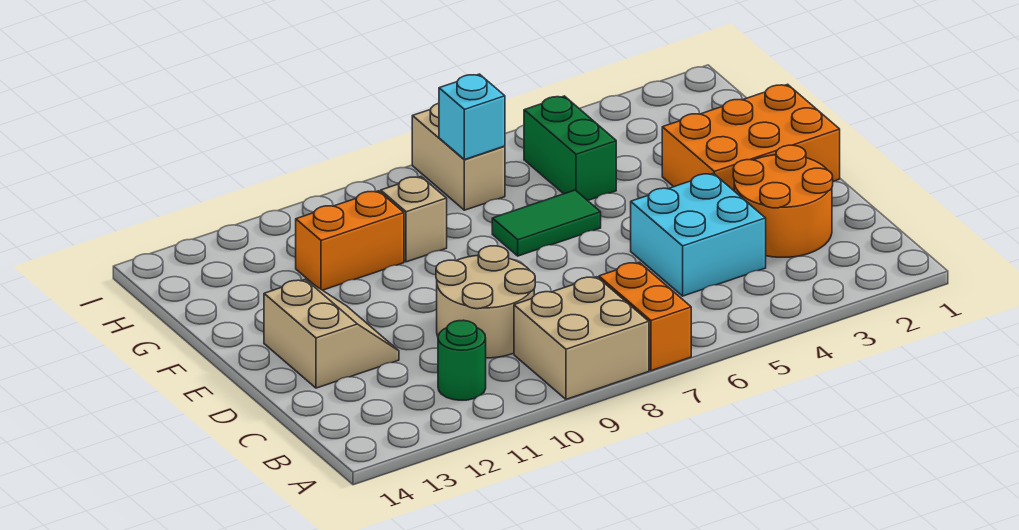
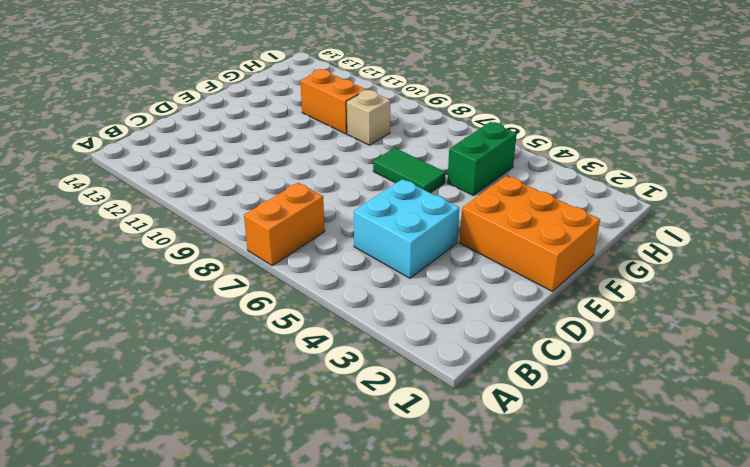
none -> tan 2x2 brick [514,277,649,399]
none -> green 1x1 round brick [438,320,486,400]
none -> orange 2x2 round brick [733,145,833,257]

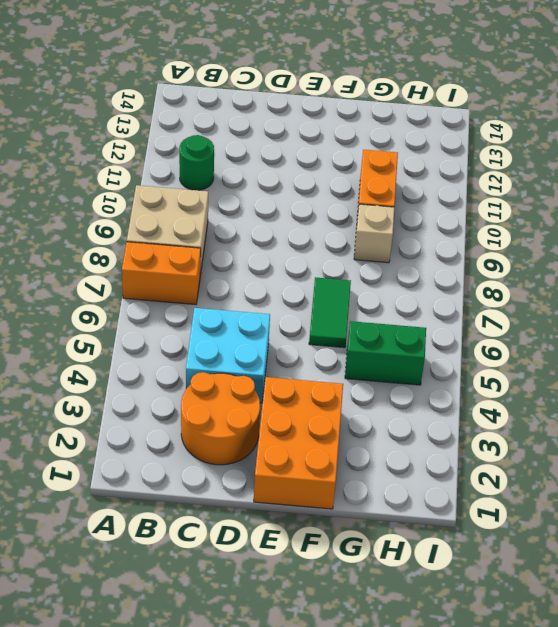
none -> tan 2x2 round brick [436,246,535,358]
none -> tan 2x2 slope [264,279,399,388]
none -> tan 1x2 brick [412,103,505,210]

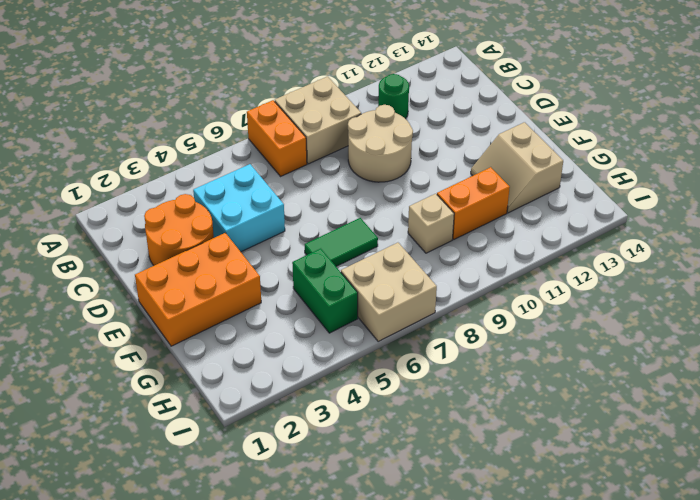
tan 2x2 slope [471,122,563,213] -> tan 2x2 slope moved to [264,279,399,388]
tan 2x2 brick [341,243,437,342] -> tan 1x2 brick [412,103,505,210]
none -> cyan 1x1 brick [439,74,505,160]

